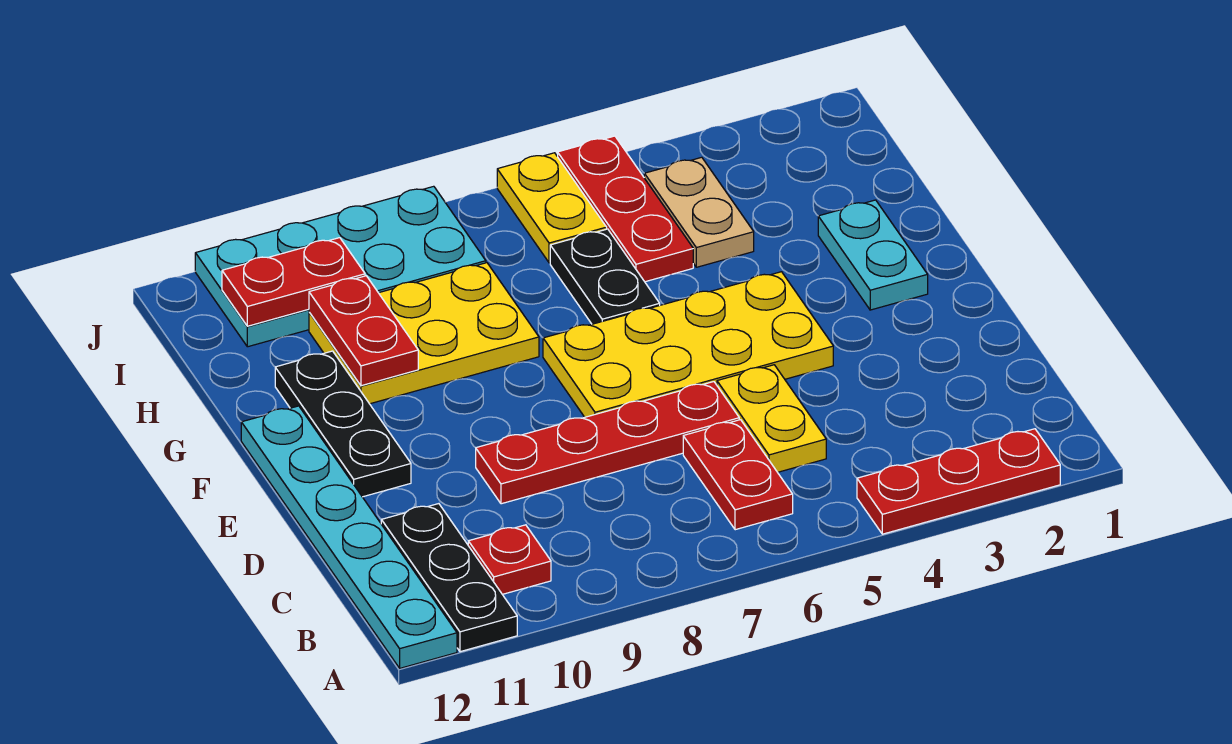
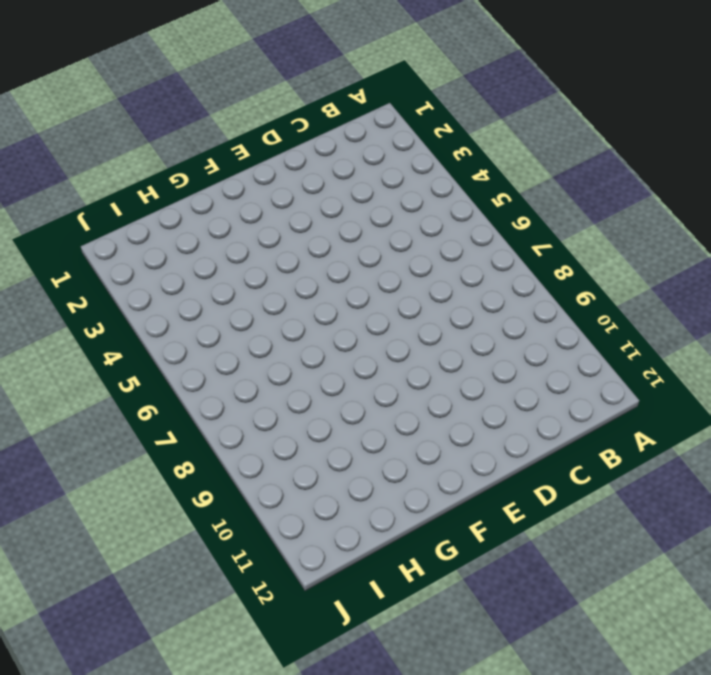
none -> red 1x3 plate [857,429,1060,534]
none -> black 1x3 plate [381,504,517,652]
none -> cyan 1x6 plate [241,406,457,668]

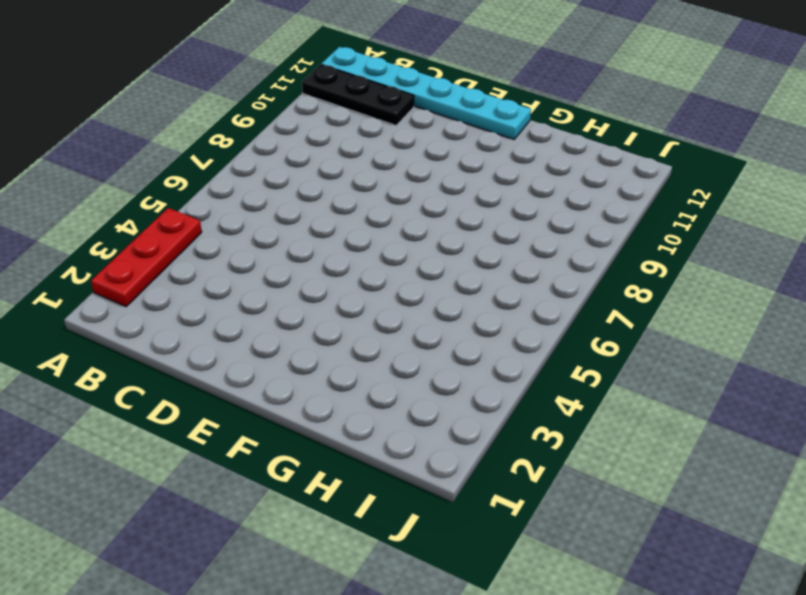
none -> red 1x2 plate [683,420,793,530]
none -> red 1x1 plate [468,525,551,594]
none -> yellow 1x2 plate [717,365,826,472]

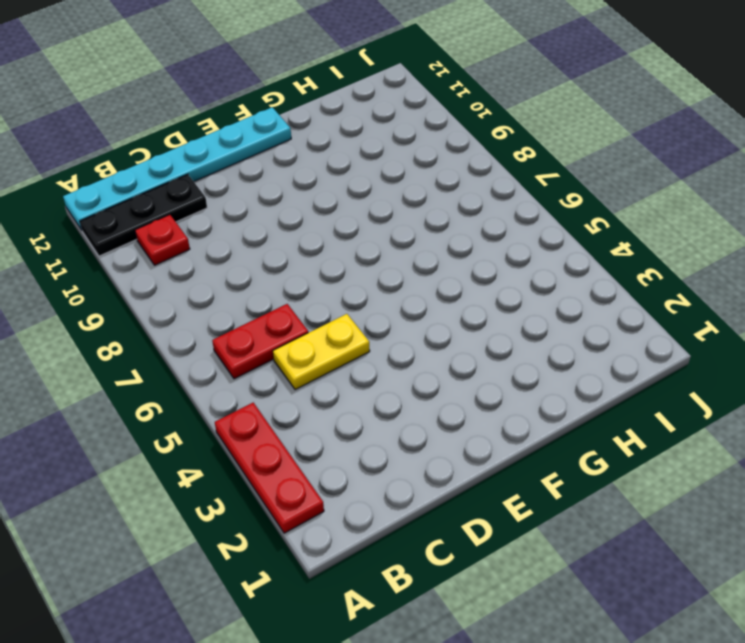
none -> red 1x4 plate [476,382,739,504]
none -> yellow 2x4 plate [543,272,833,417]
none -> black 1x3 plate [275,351,411,497]

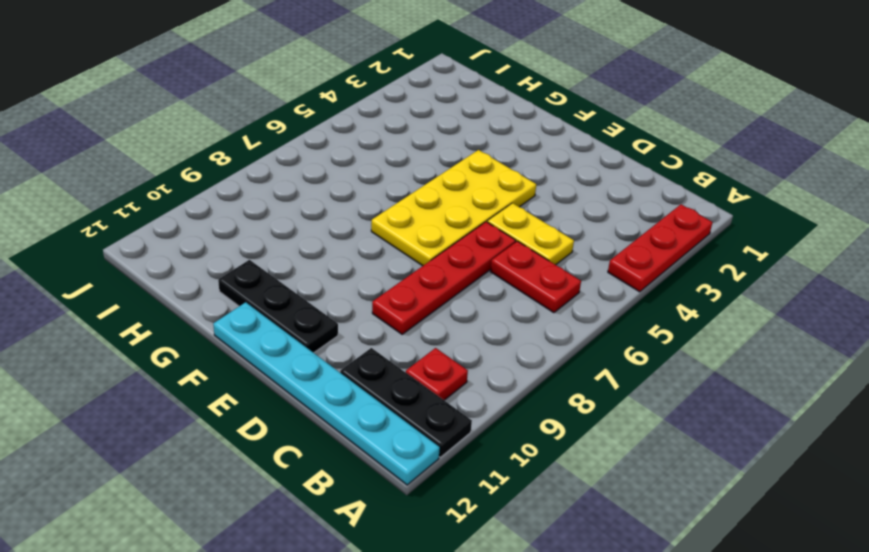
none -> cyan 1x2 plate [818,200,928,310]
none -> black 1x2 plate [550,229,660,324]
none -> yellow 2x3 plate [309,263,539,404]

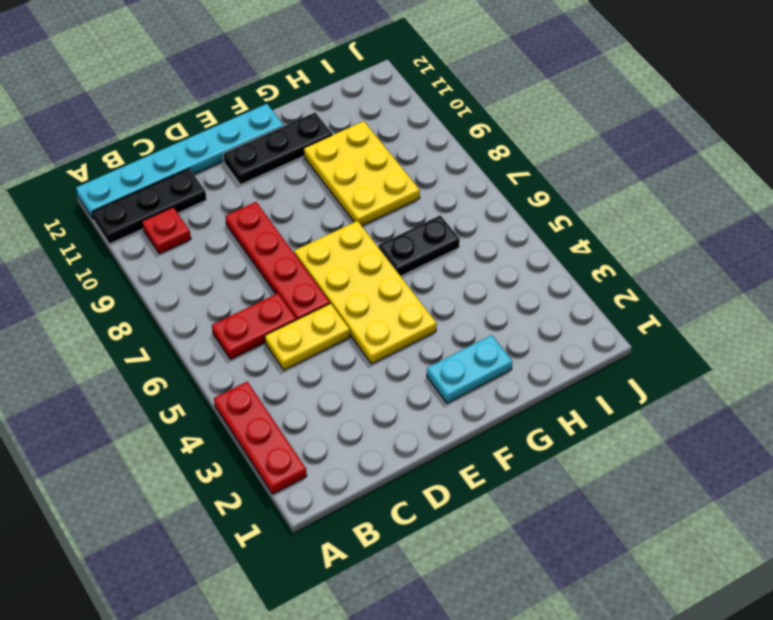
none -> tan 1x2 plate [644,157,754,267]
none -> red 1x3 plate [558,136,693,282]
none -> yellow 1x2 plate [497,153,607,263]

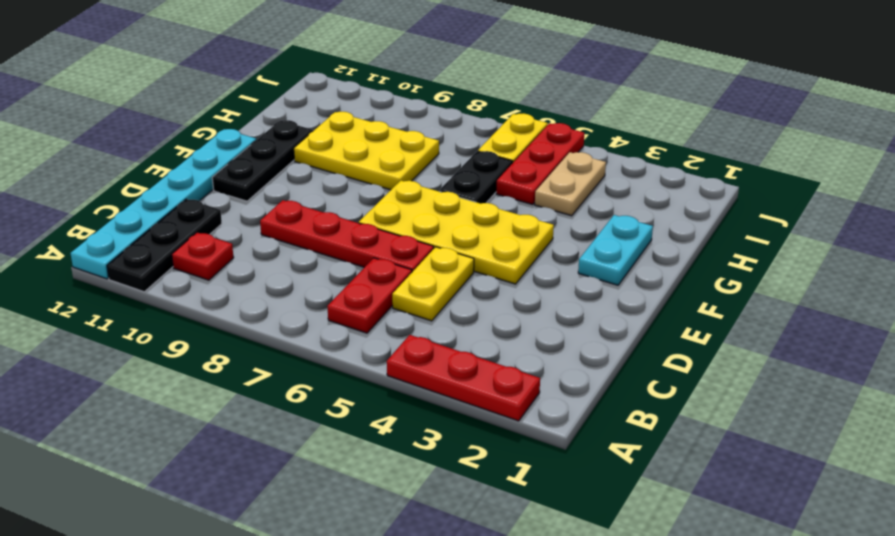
none -> cyan 2x4 plate [195,186,486,347]
none -> red 1x2 plate [309,276,418,386]
none -> red 1x2 plate [222,238,365,326]

